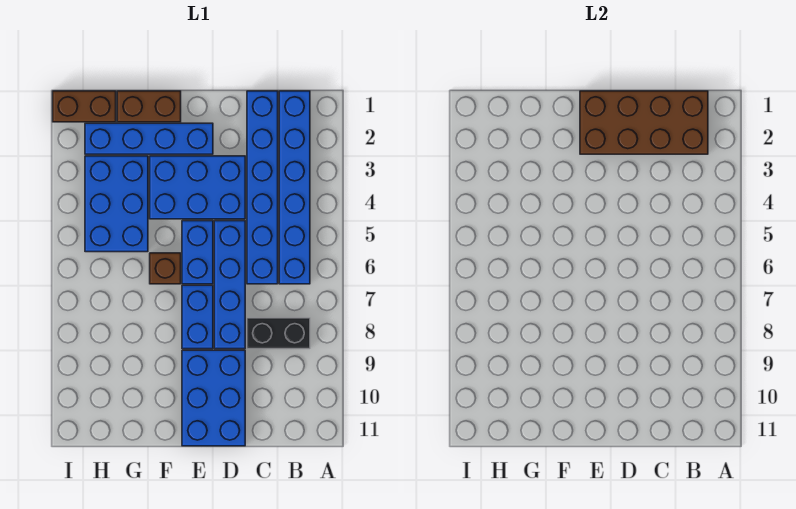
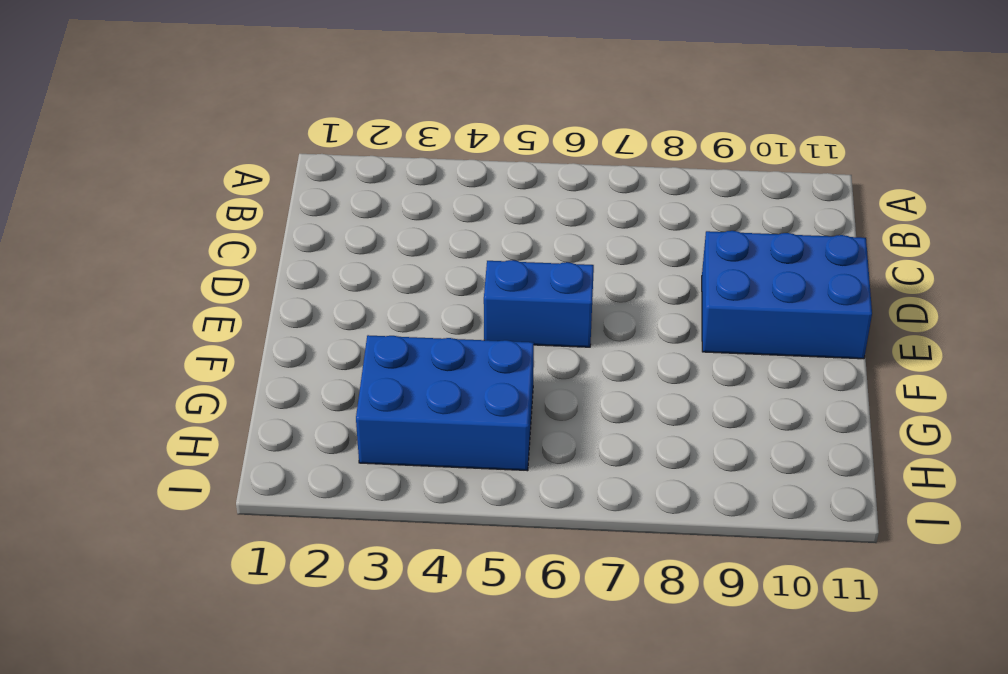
none -> blue 1x6 brick [279,91,310,284]
none -> black 1x2 brick [247,318,310,349]
none -> blue 1x6 brick [247,91,278,284]

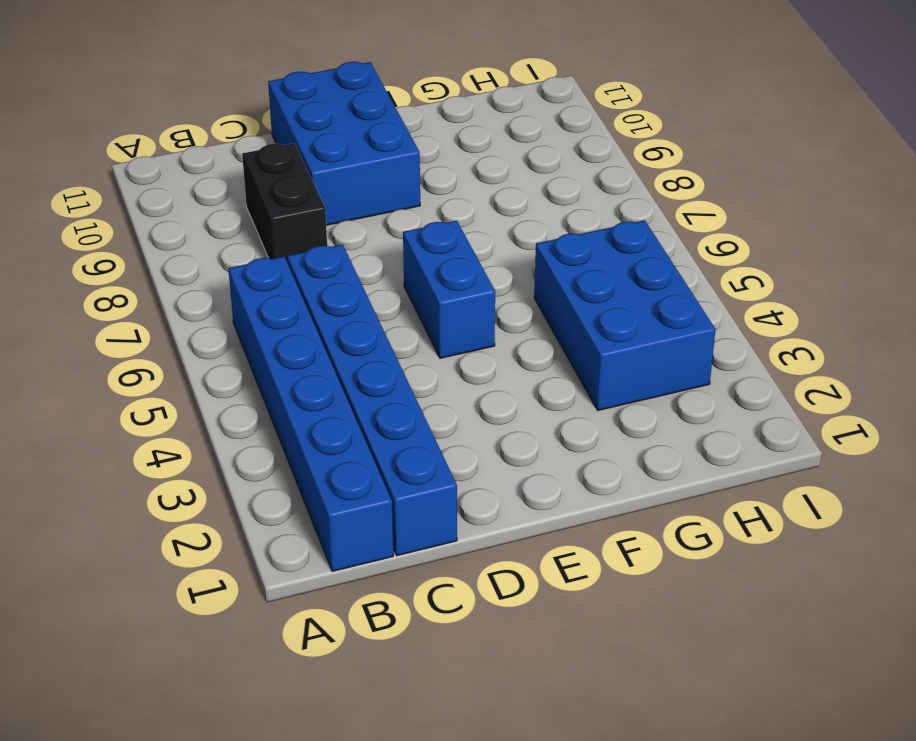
black 1x2 brick [242,143,327,263] -> black 1x2 brick turned to [247,318,310,349]
none -> blue 2x3 brick [150,156,245,219]
none -> blue 1x4 brick [214,221,245,349]
none -> blue 1x4 brick [85,123,213,154]

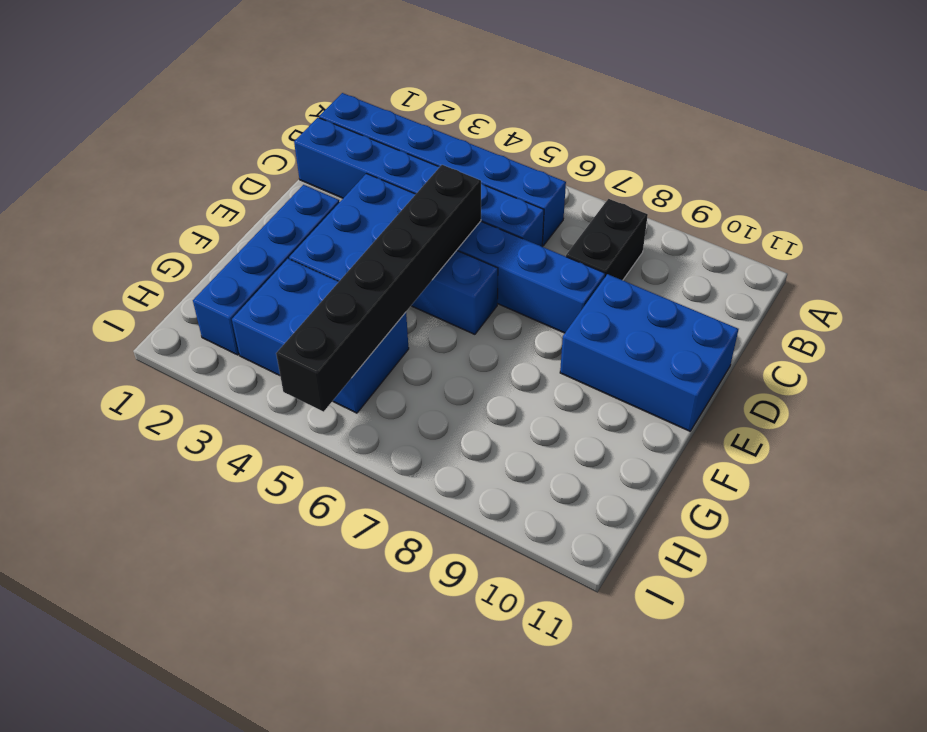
black 1x6 brick [276,165,481,412] -> none
none -> blue 1x2 brick [182,285,213,349]
none -> brown 1x2 brick [117,91,181,122]
none -> brown 1x1 brick [150,253,181,284]

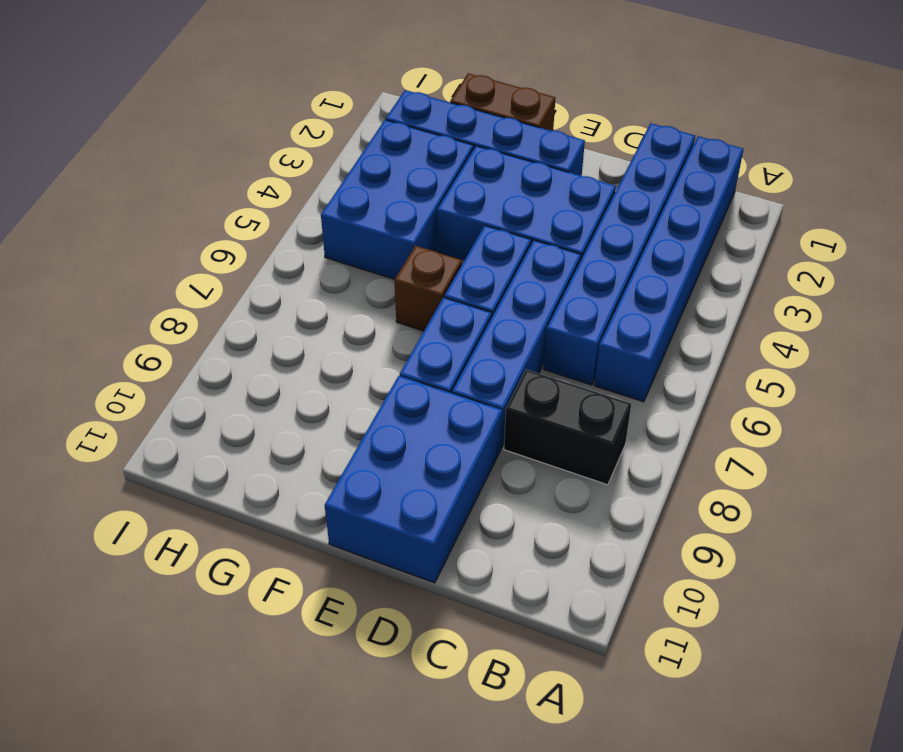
none -> brown 1x2 brick [53,91,116,122]
none -> brown 2x4 brick [580,91,708,154]

